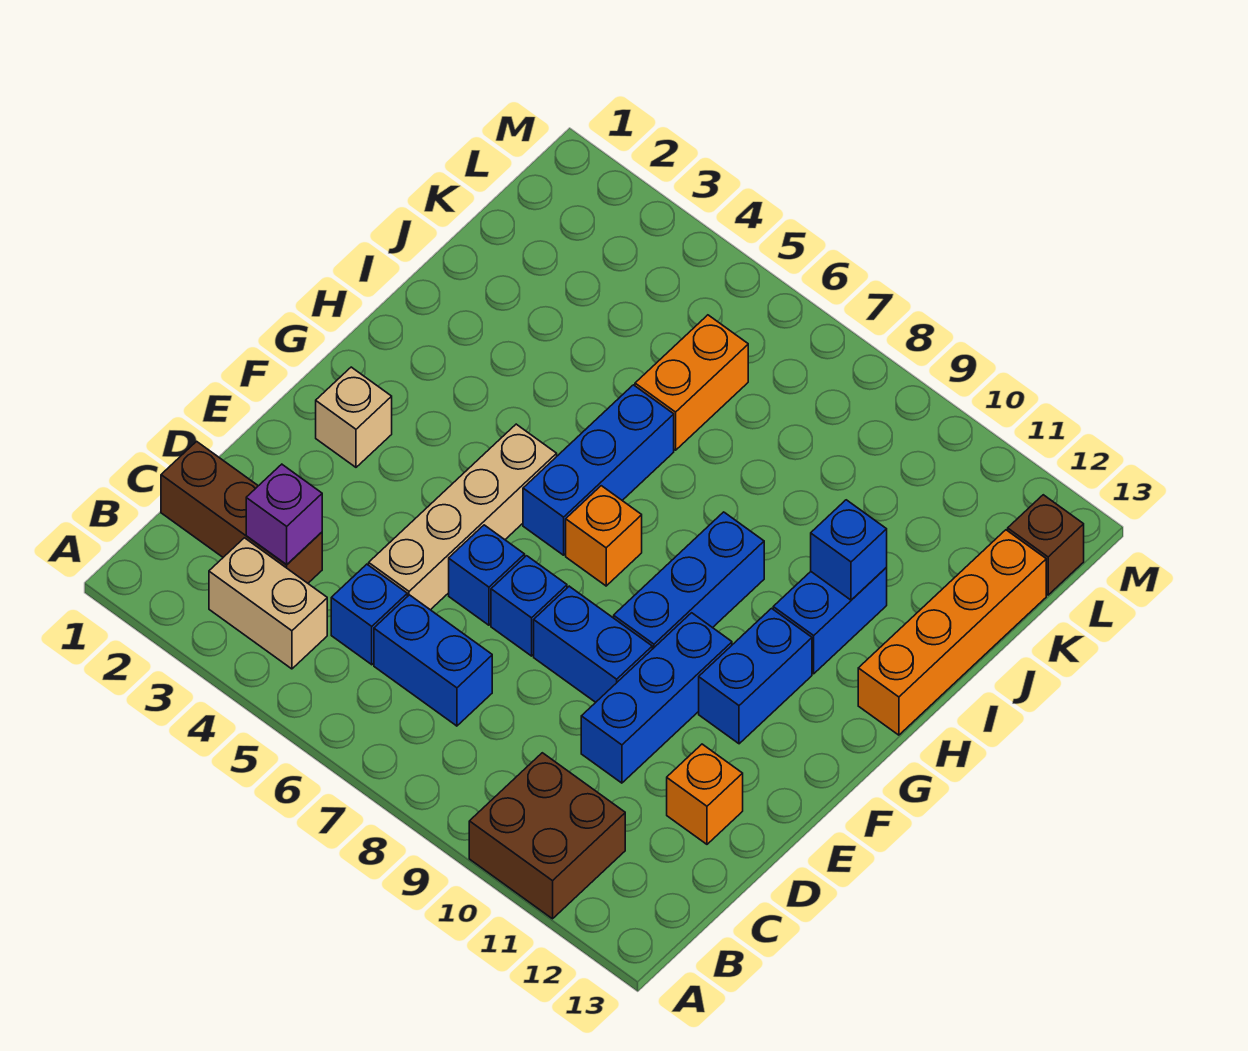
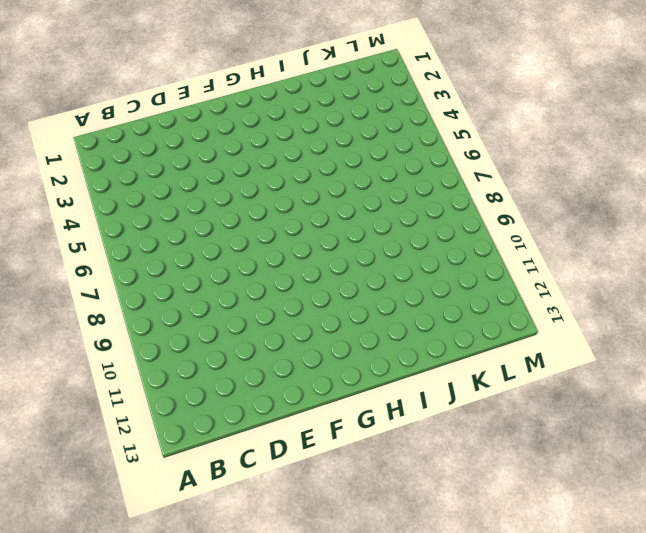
none -> brown 2x2 brick [469,753,625,919]
none -> tan 1x2 brick [209,538,327,669]
none -> brown 1x3 brick [161,441,322,583]

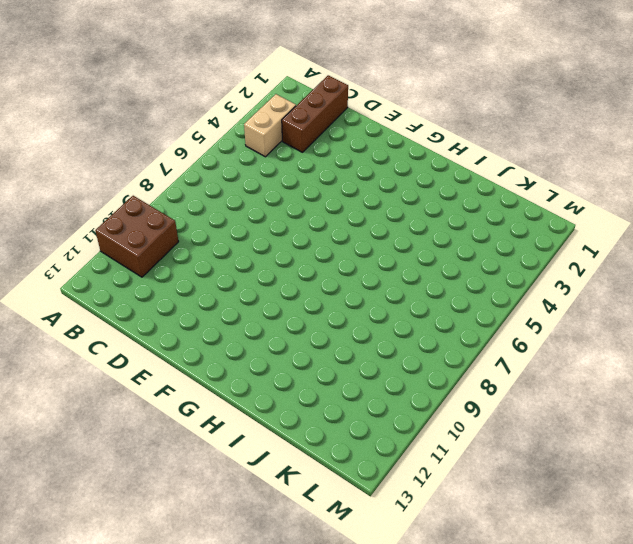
none -> blue 1x1 brick [331,564,407,665]
none -> blue 1x2 brick [374,595,492,726]
none -> tan 1x4 brick [369,424,557,610]

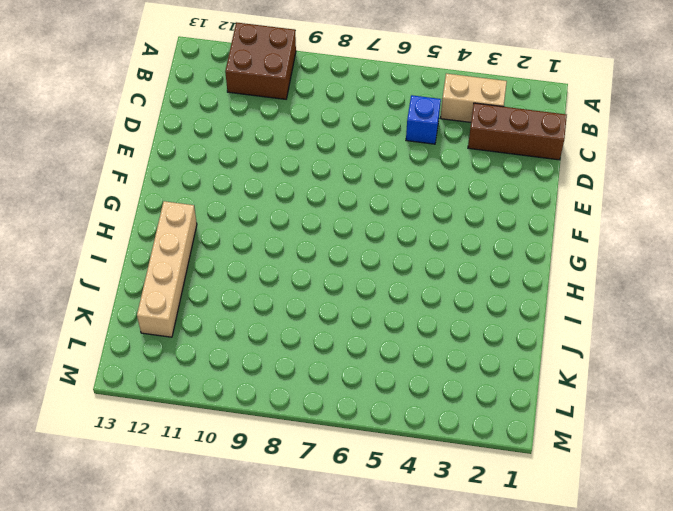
tan 1x4 brick [137,201,197,337] -> tan 1x4 brick moved to [369,424,557,610]
none -> blue 1x2 brick [374,595,492,726]
none -> blue 1x3 brick [581,613,732,783]
none -> orange 1x1 brick [667,744,743,844]

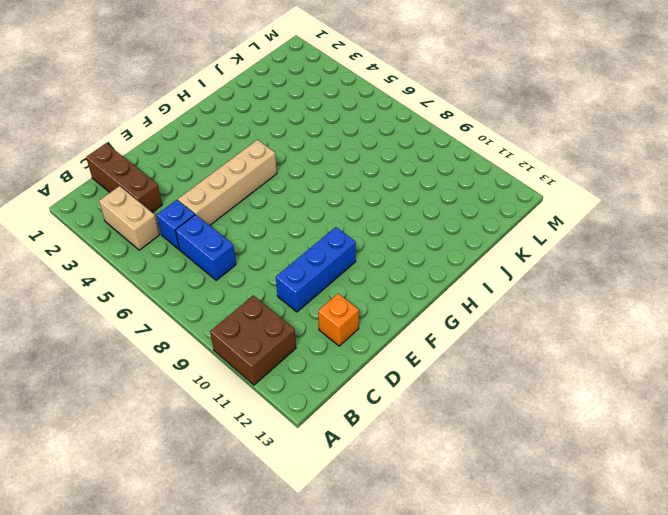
none -> blue 1x1 brick [449,525,525,625]
none -> blue 1x1 brick [491,556,567,656]
none -> blue 1x2 brick [534,586,652,702]

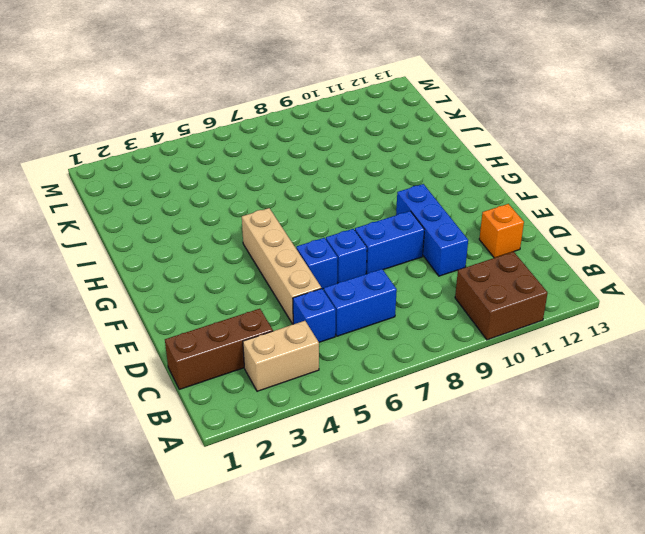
none -> tan 1x1 brick [316,367,392,467]
none -> blue 1x3 brick [614,512,764,649]
none -> blue 1x2 brick [699,608,812,744]

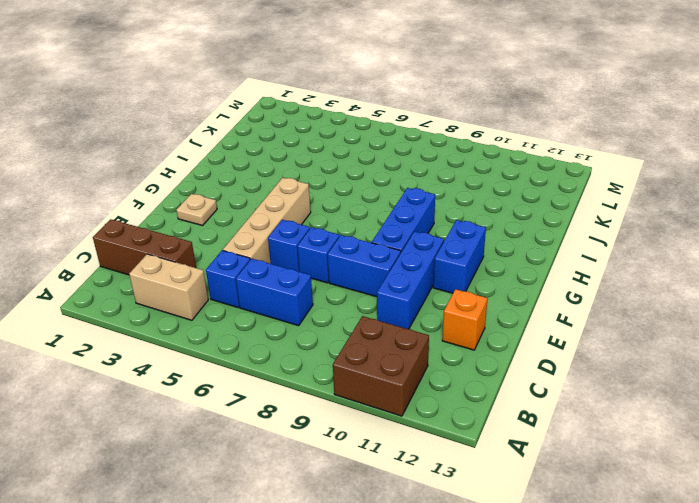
tan 1x1 plate [176,194,217,226] -> tan 1x1 brick [316,367,392,467]
none -> blue 1x3 brick [523,385,674,555]
none -> orange 1x1 brick [566,486,642,586]
none -> blue 1x2 brick [773,568,887,674]

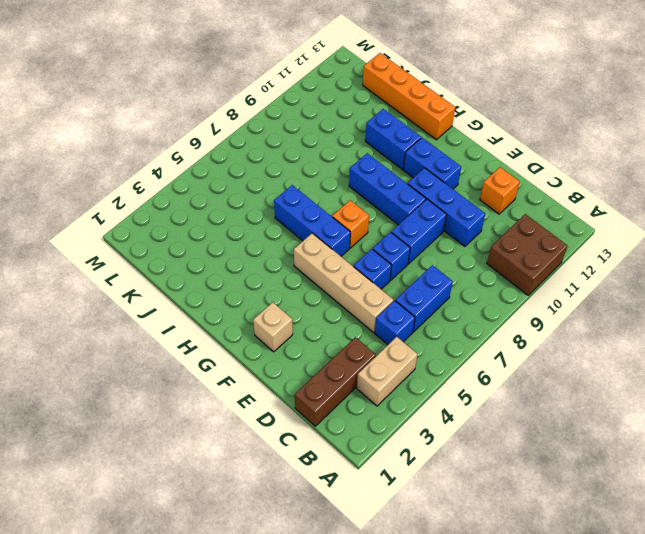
none -> orange 1x2 brick [635,315,748,450]
none -> brown 1x1 brick [1008,495,1084,595]
none -> purple 1x1 brick [246,464,322,564]

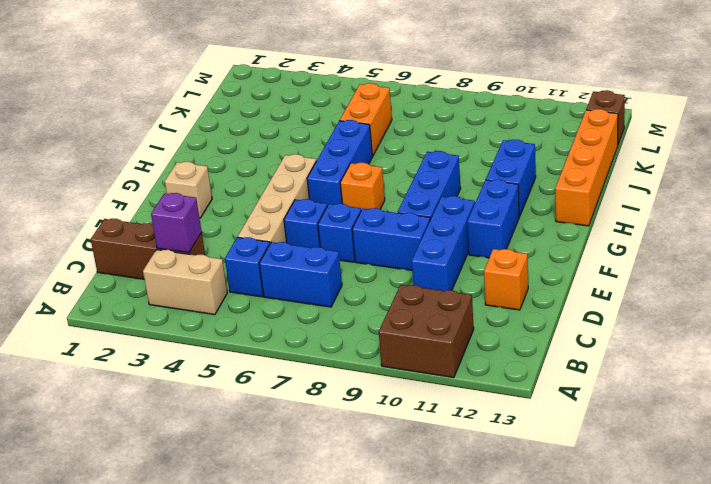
none -> blue 1x1 brick [811,500,887,600]

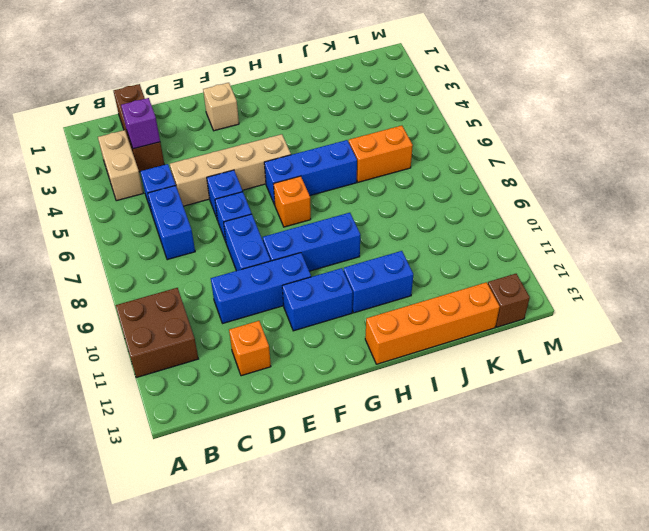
none -> blue 1x1 brick [811,500,887,600]

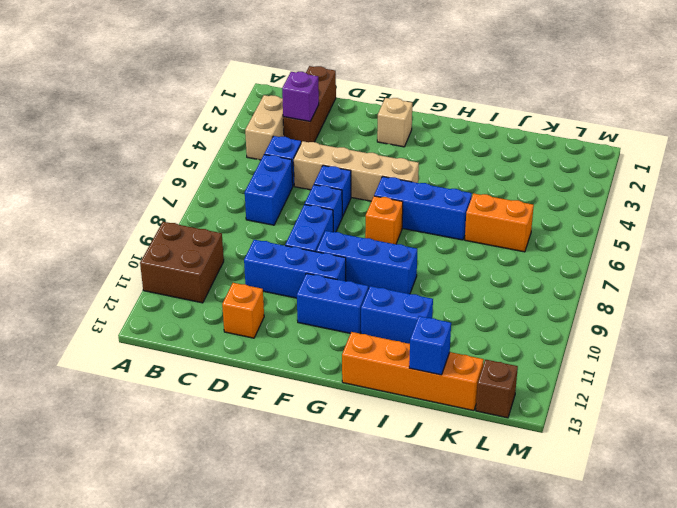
blue 1x1 brick [409,316,451,375] -> blue 1x1 brick moved to [811,500,887,600]

